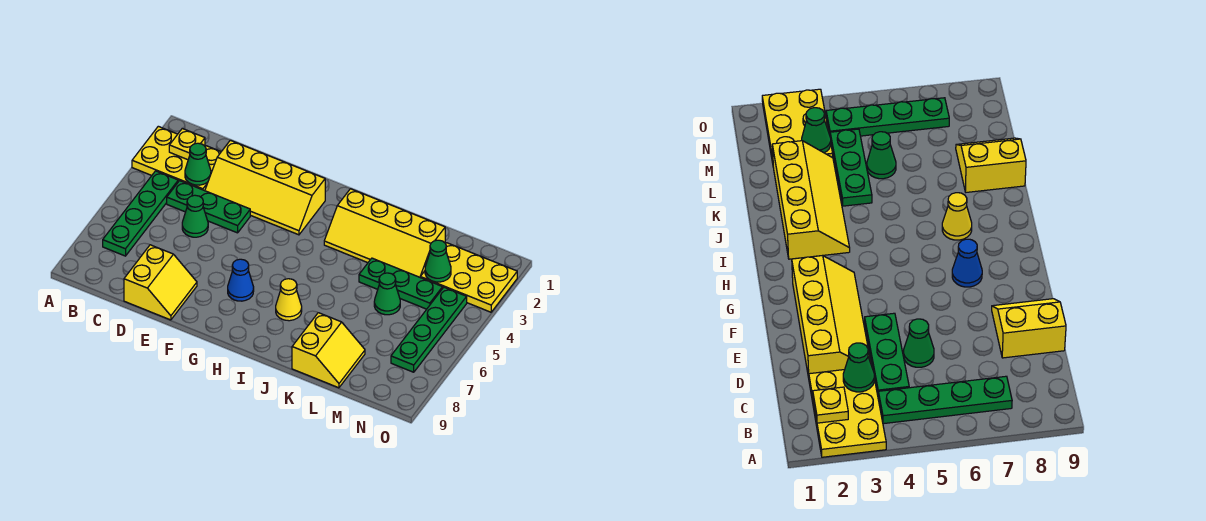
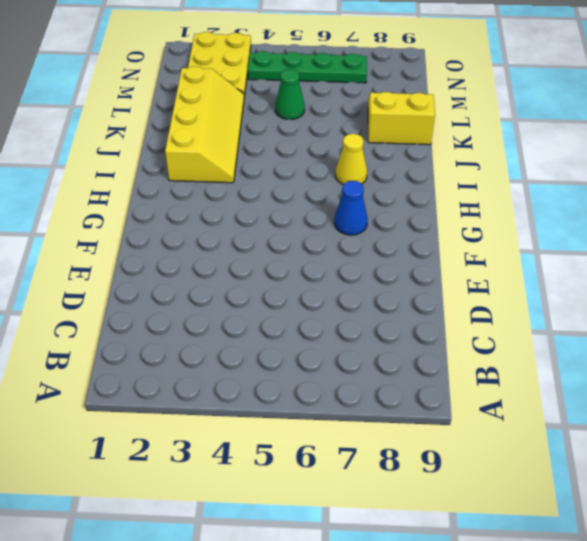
none -> yellow 2x3 plate [132,126,221,191]
none -> green 1x4 plate [103,171,178,256]
none -> green 1x3 plate [167,181,250,233]

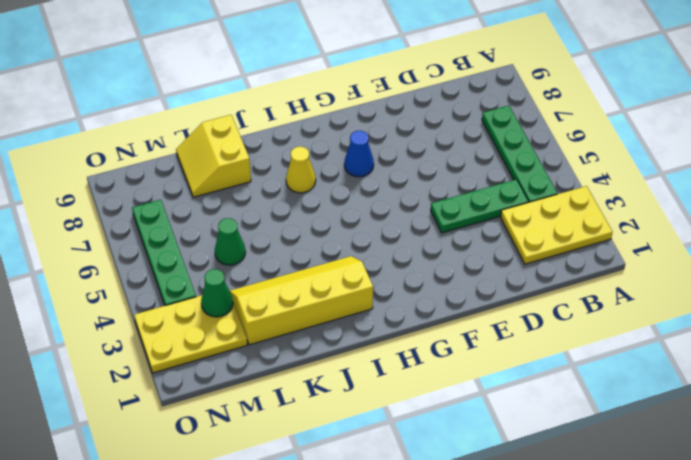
none -> yellow 2x4 slope [205,140,325,235]
none -> green 1x1 cone [182,195,208,237]
none -> yellow 2x2 slope [124,245,197,320]

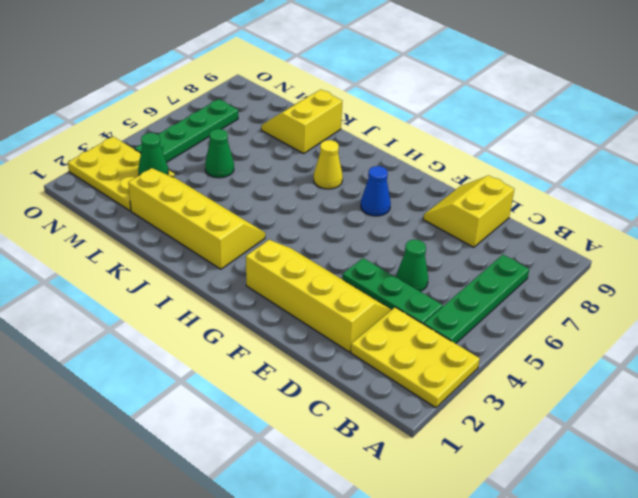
none -> green 1x3 plate [359,258,443,309]
none -> yellow 1x1 plate [169,129,205,160]
none -> green 1x1 cone [185,143,211,185]

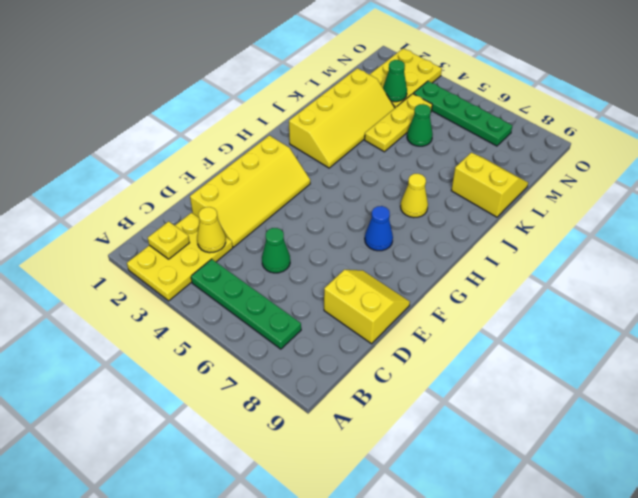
yellow 1x1 cone [197,207,226,253] -> green 1x1 cone [185,143,211,185]
yellow 1x3 plate [365,94,432,152] -> green 1x3 plate [359,258,443,309]
none -> green 1x3 plate [167,181,250,233]

